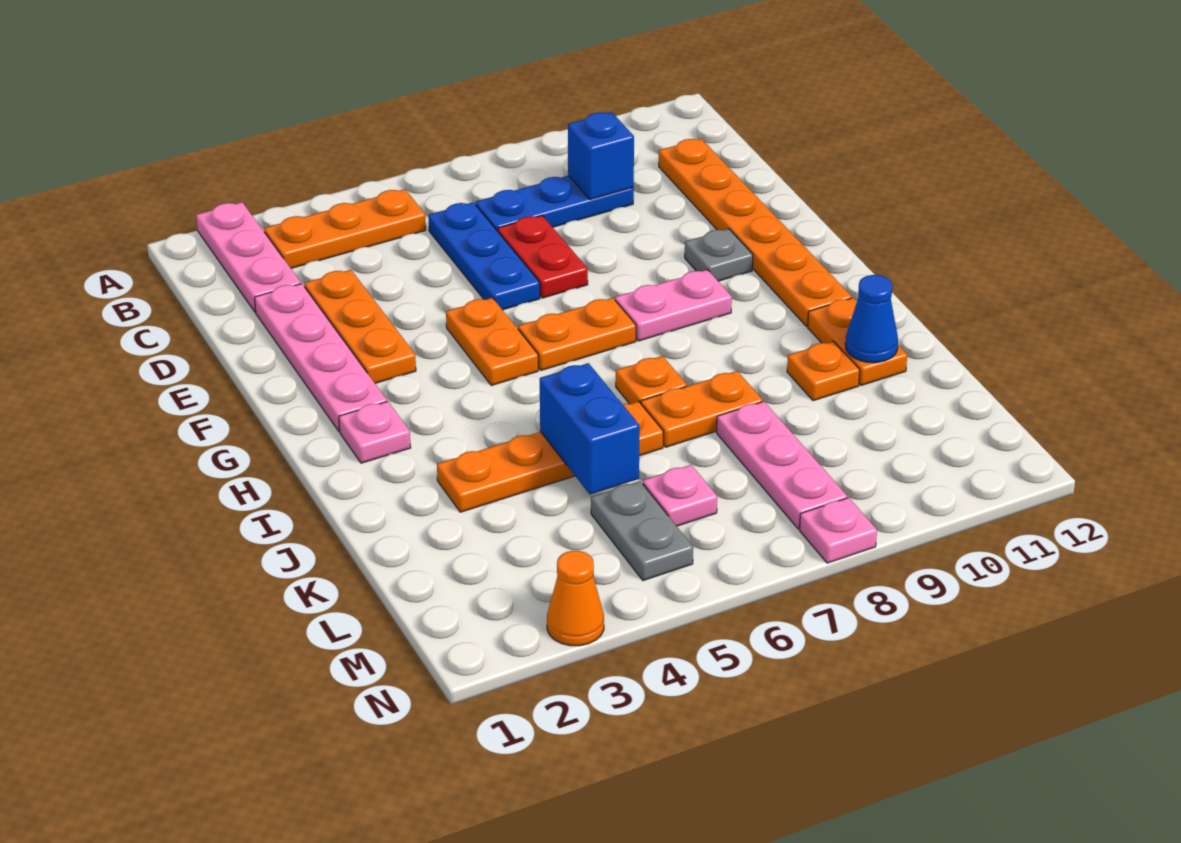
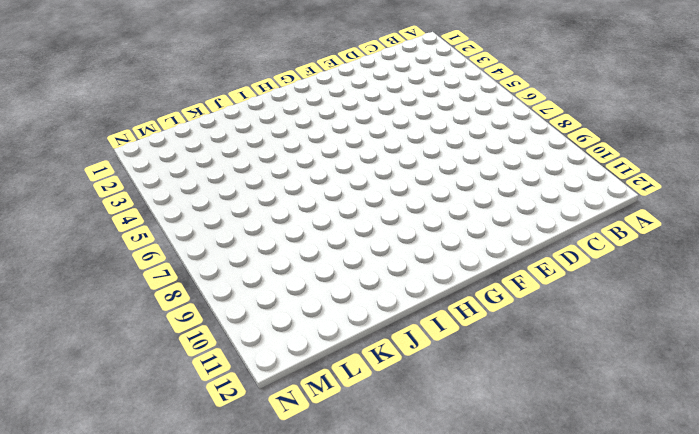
none -> pink 1x3 plate [196,202,301,312]
none -> orange 1x3 plate [264,189,426,268]
none -> blue 1x3 plate [428,202,540,310]

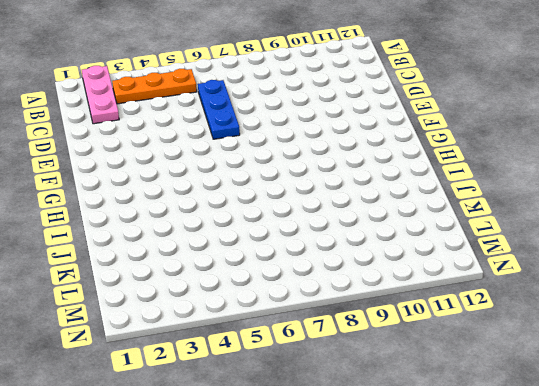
none -> blue 1x3 plate [476,176,634,231]
none -> orange 1x6 plate [659,139,852,327]
none -> pink 1x4 plate [255,284,387,432]

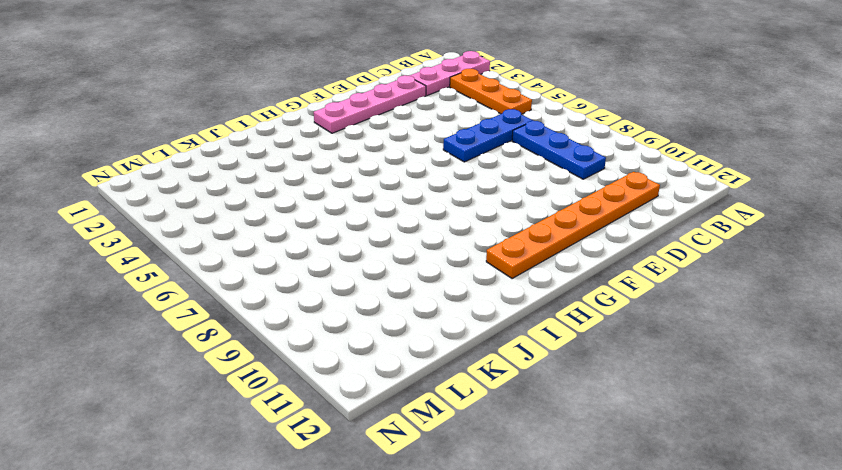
none -> orange 1x3 plate [304,270,416,383]
none -> red 1x2 plate [498,216,588,298]
none -> orange 1x2 plate [446,298,538,385]

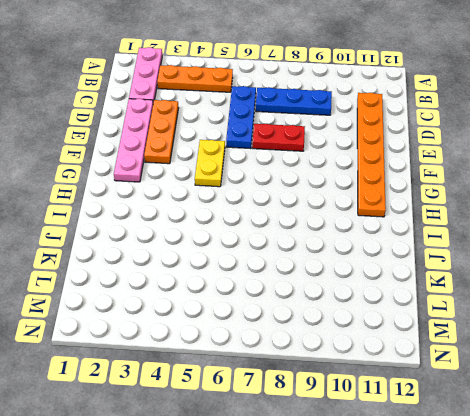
red 1x2 plate [252,124,305,151] -> red 1x2 plate turned to [498,216,588,298]
yellow 1x2 plate [195,140,225,187] -> orange 1x2 plate [446,298,538,385]
none -> grey 1x1 plate [685,229,753,281]
none -> orange 1x2 plate [518,298,636,370]
none -> pink 1x2 plate [615,270,732,341]

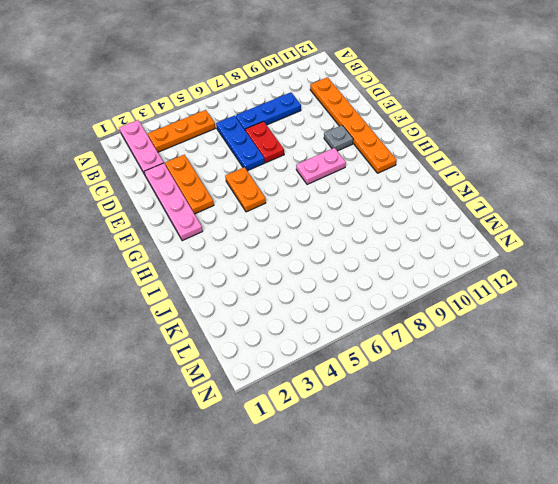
none -> orange 1x2 plate [518,298,636,370]
none -> pink 1x1 plate [339,401,411,463]
none -> orange 1x1 plate [616,356,687,404]

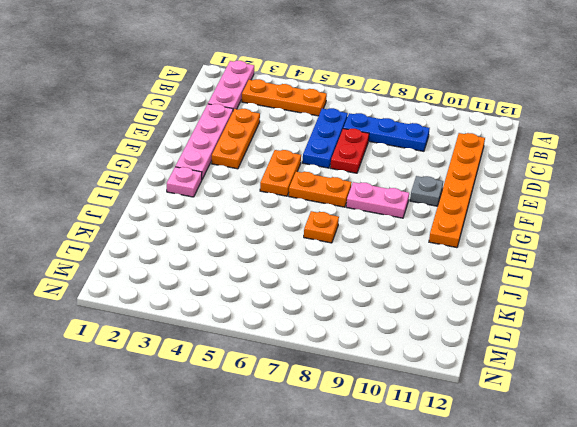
none -> orange 1x2 plate [808,298,907,385]
none -> orange 1x4 plate [437,401,663,512]
none -> orange 1x2 plate [641,371,763,447]

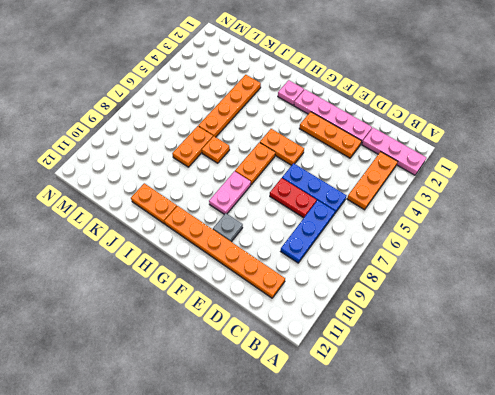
none -> orange 1x1 plate [787,341,860,401]
none -> pink 1x3 plate [717,401,847,529]
none -> grey 1x2 plate [591,481,693,581]

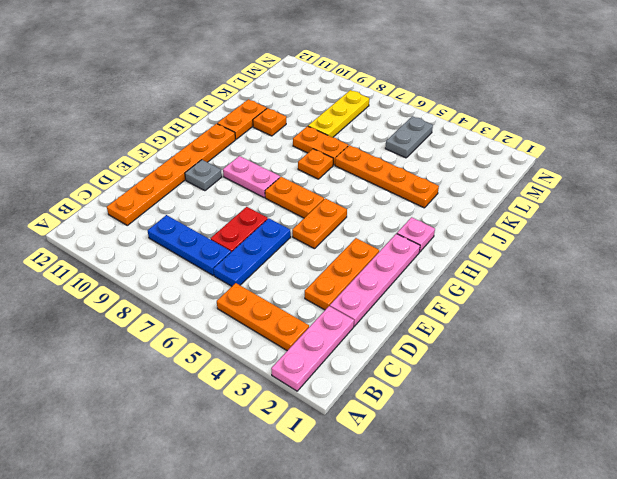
yellow 1x3 plate [308,90,369,137] -> pink 1x3 plate [717,401,847,529]
none -> pink 1x1 plate [643,465,717,526]
none -> orange 1x1 cone [547,551,604,646]
none -> pink 1x1 plate [800,498,877,563]

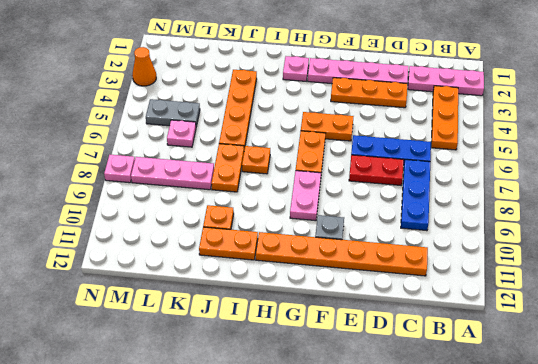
none -> blue 1x1 brick [568,112,634,200]
none -> blue 1x2 brick [540,363,640,494]
none -> blue 1x1 cone [845,275,898,363]

